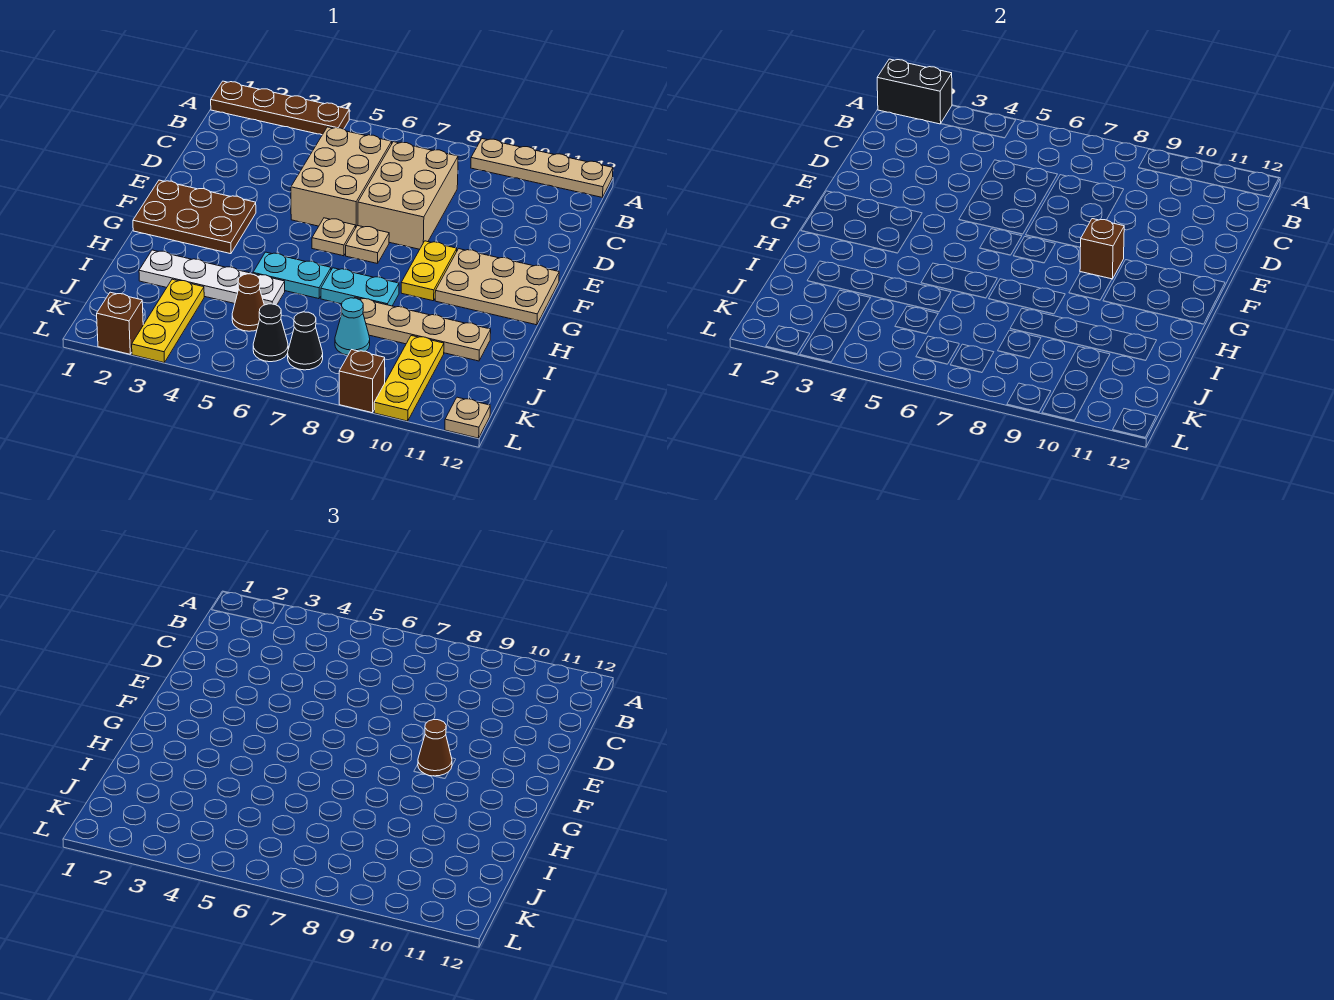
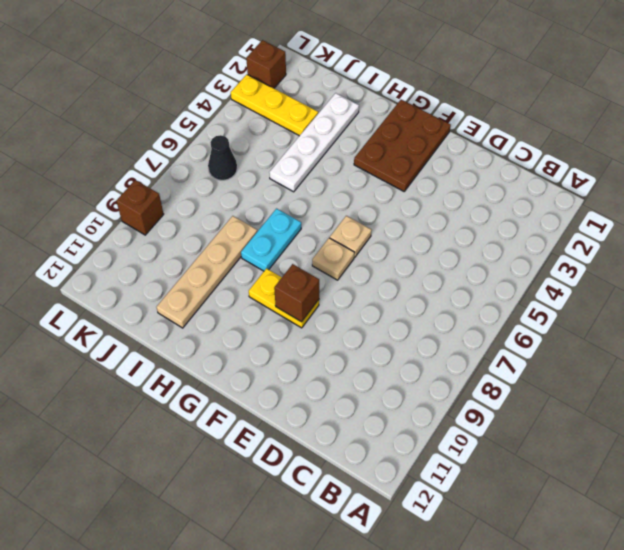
none -> brown 1x4 plate [211,81,349,135]
none -> tan 1x4 plate [471,139,613,197]
none -> tan 2x3 brick [291,127,392,226]

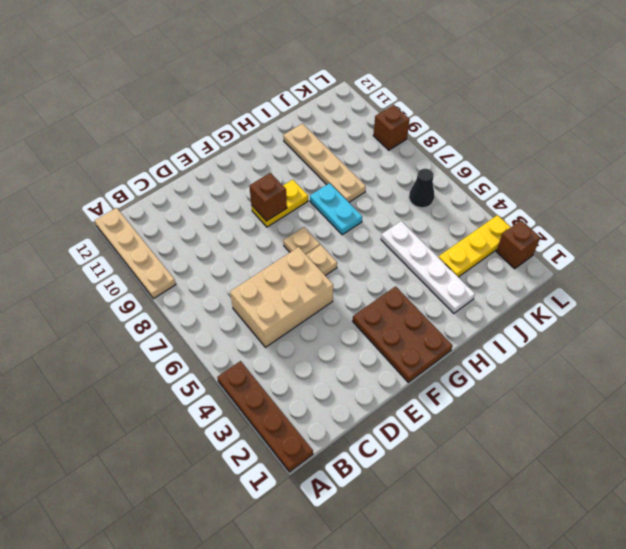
none -> tan 2x3 brick [358,142,458,249]
none -> tan 2x3 plate [435,249,559,325]
none -> cyan 1x2 plate [253,252,331,299]

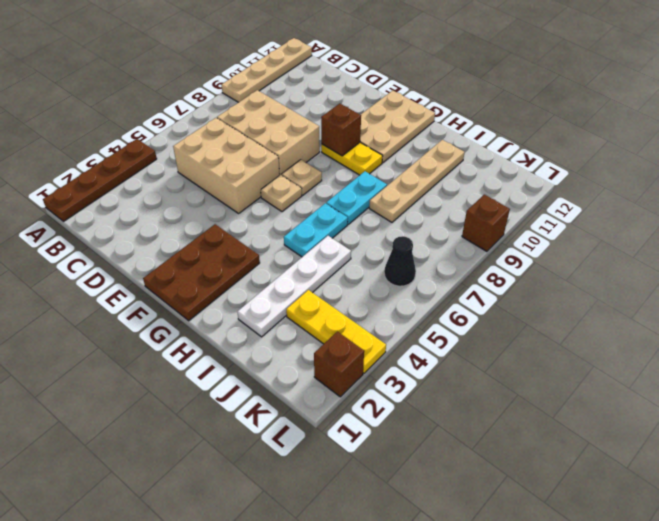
none -> brown 1x1 cone [232,274,264,331]
none -> cyan 1x1 cone [335,298,370,355]
none -> yellow 1x3 plate [374,336,444,421]

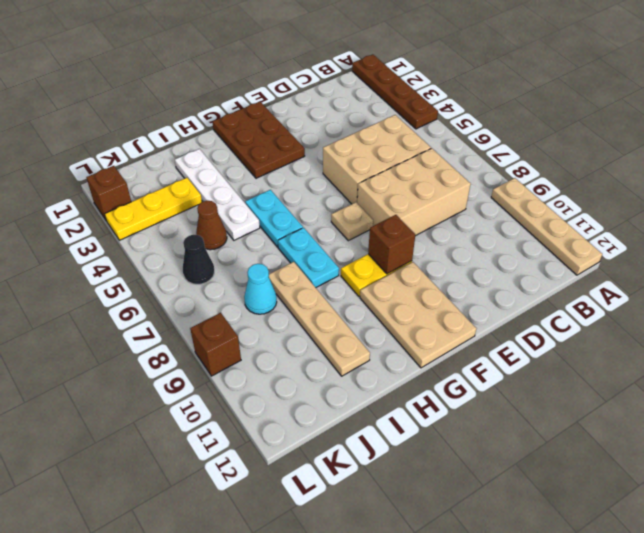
none -> tan 1x1 plate [312,218,356,256]
none -> yellow 1x3 plate [374,336,444,421]
none -> black 1x1 cone [288,312,323,370]

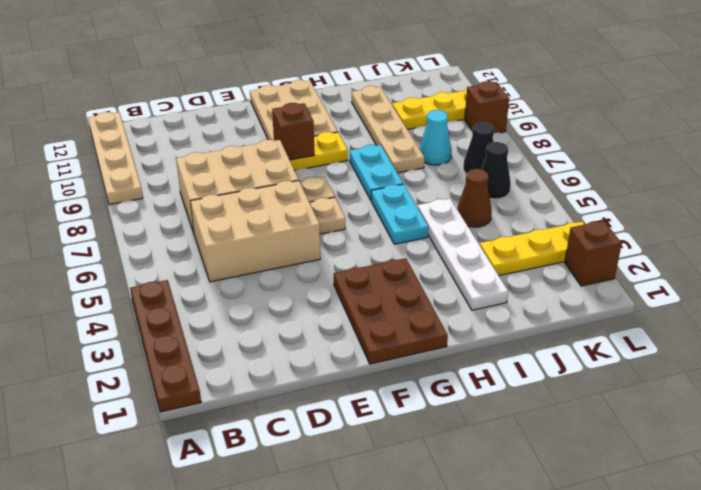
none -> tan 1x1 plate [445,397,490,438]
none -> black 1x2 brick [877,59,952,124]
none -> brown 1x1 cone [418,720,452,776]

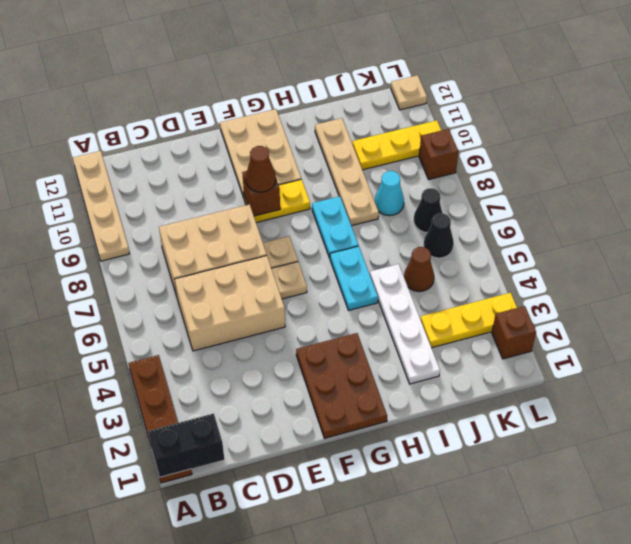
black 1x2 brick [148,413,224,477] -> black 1x2 brick turned to [877,59,952,124]

